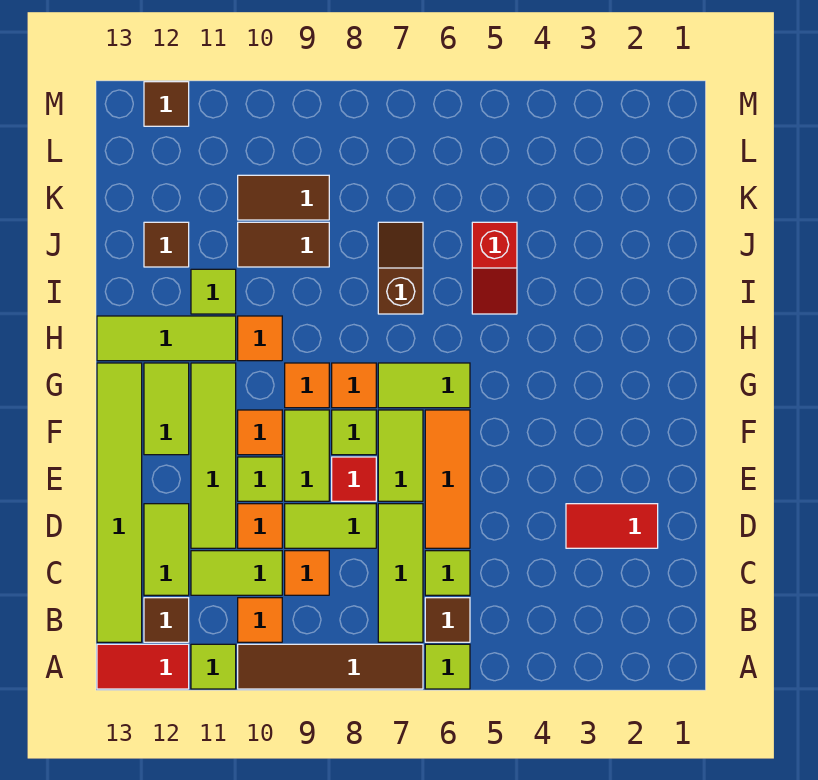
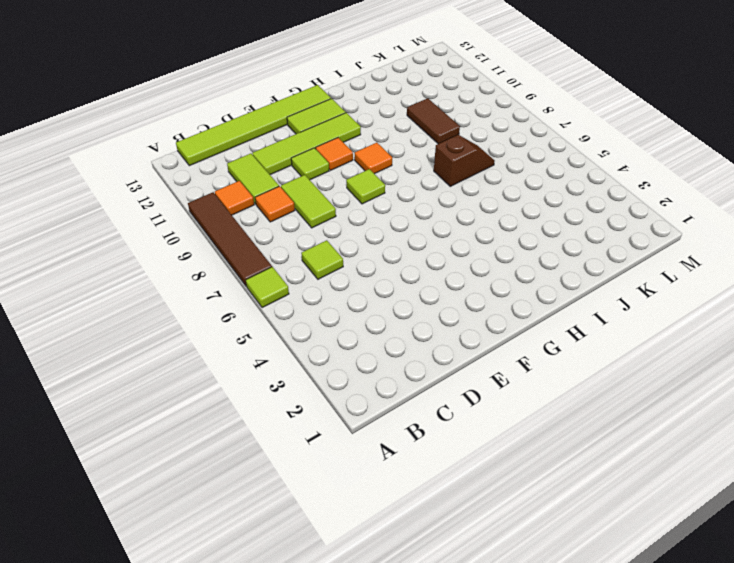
none -> lime 1x1 tile [191,644,236,689]
none -> red 1x2 tile [97,644,189,689]
none -> brown 1x1 tile [425,598,470,642]
none -> lime 1x3 tile [378,504,423,642]

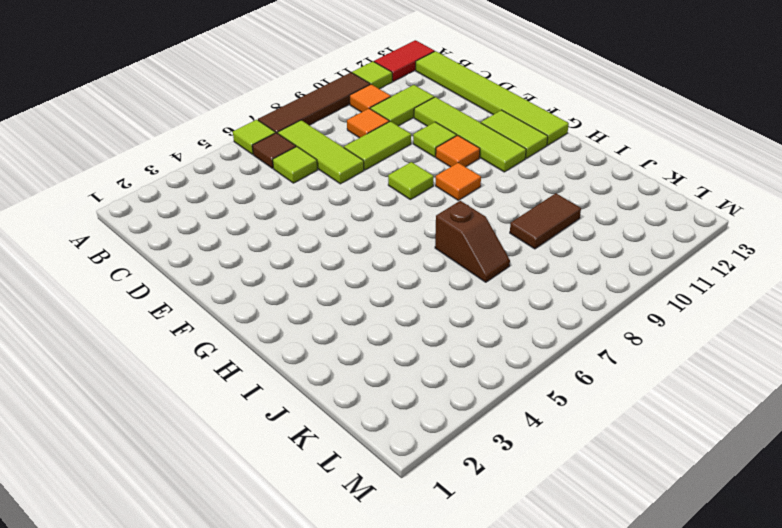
none -> brown 1x1 tile [144,598,189,642]
none -> lime 1x2 tile [144,504,189,595]
none -> red 1x2 tile [566,504,658,548]
none -> orange 1x3 tile [425,410,470,548]

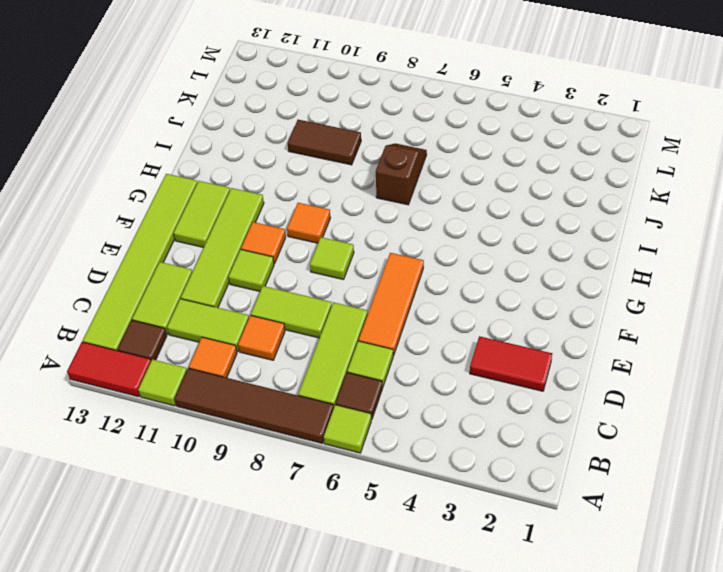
none -> orange 1x1 tile [238,504,282,548]
none -> lime 1x2 tile [378,410,423,501]
none -> red 1x1 tile [332,457,376,501]
none -> lime 1x2 tile [285,410,329,501]

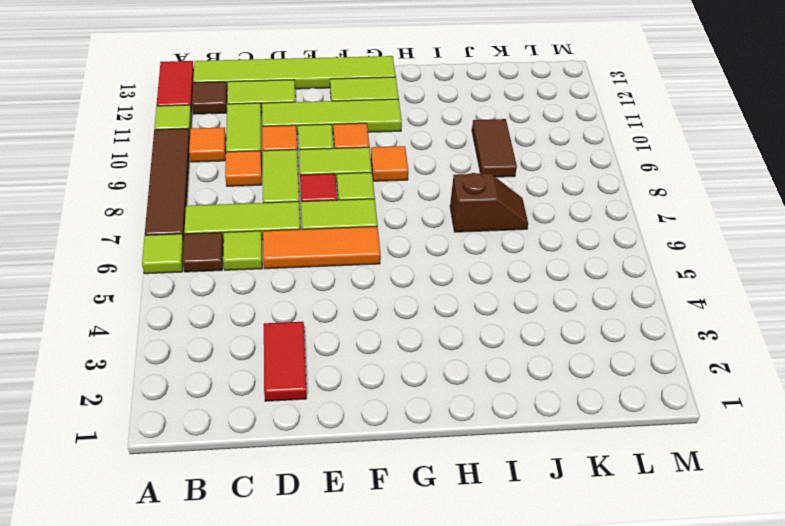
none -> lime 1x2 tile [378,363,470,408]
none -> orange 1x1 tile [332,363,376,408]
none -> orange 1x1 tile [238,316,282,361]
none -> lime 1x3 tile [97,316,236,361]

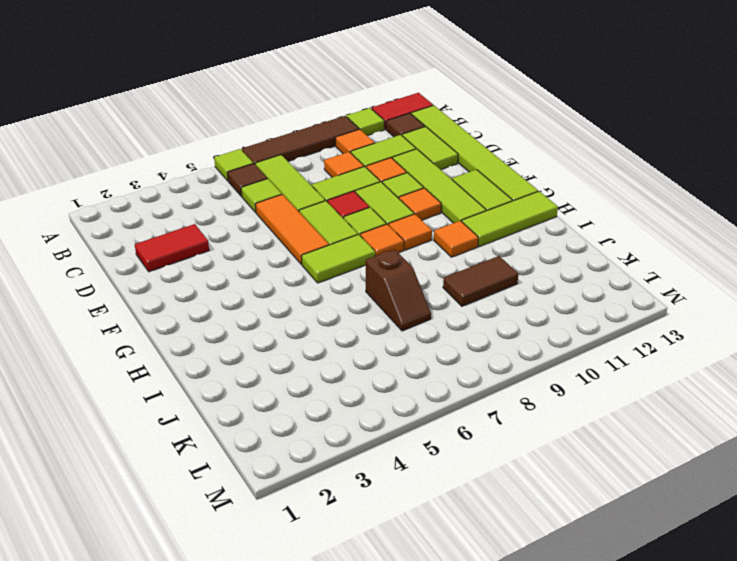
none -> red 1x2 slope [472,222,517,314]
none -> lime 1x1 tile [191,269,236,314]
none -> brown 1x1 tile [144,222,189,267]
none -> brown 1x2 tile [238,175,329,220]

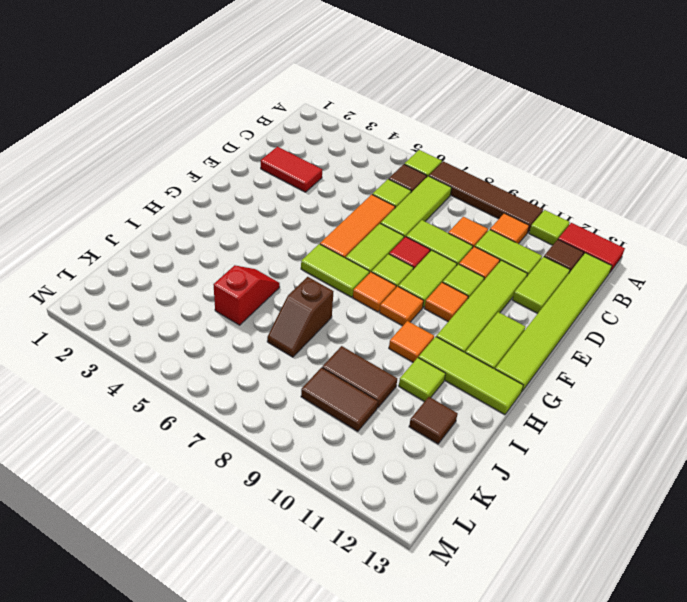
none -> brown 1x1 tile [144,82,189,126]

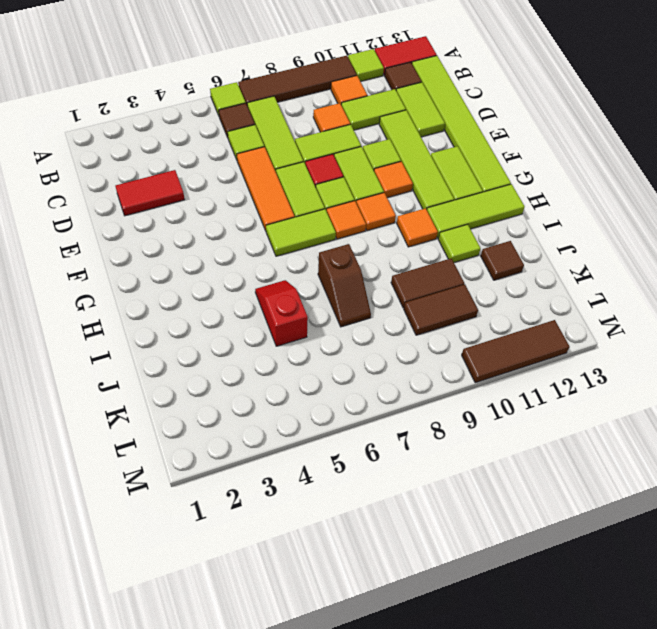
brown 1x3 tile [462,320,570,383] -> brown 1x1 tile [144,82,189,126]
none -> orange 1x1 tile [238,504,282,548]

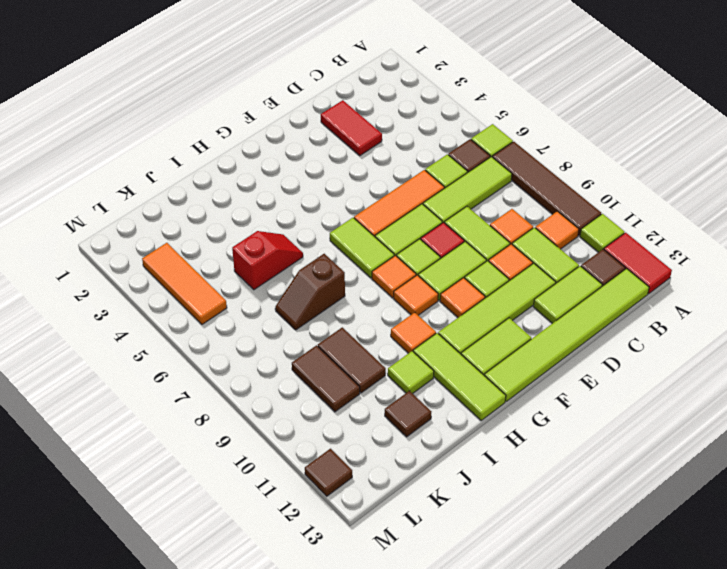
orange 1x3 tile [142,243,227,324] -> none

